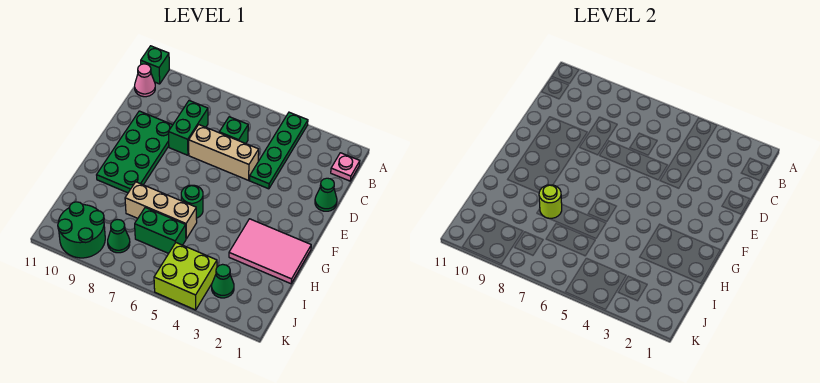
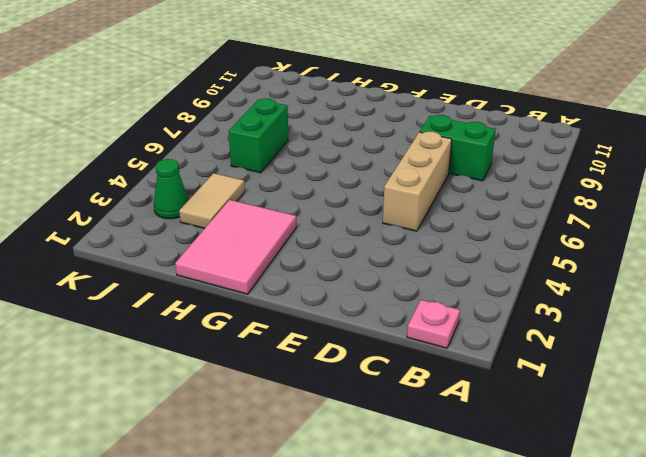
tan 1x2 tile [179,173,245,228] -> none
none -> green 1x4 plate [250,112,308,189]
none -> green 1x1 brick [141,46,169,84]
none -> pink 1x1 cone [135,64,155,97]

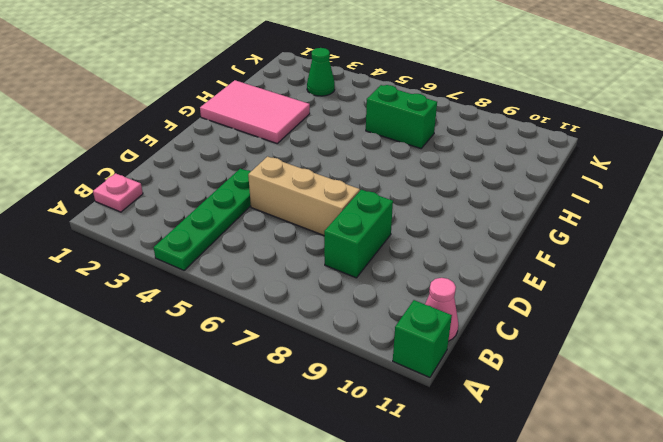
none -> green 1x1 brick [219,117,248,144]
none -> green 1x1 cone [315,178,337,211]
none -> green 2x4 plate [97,111,172,193]

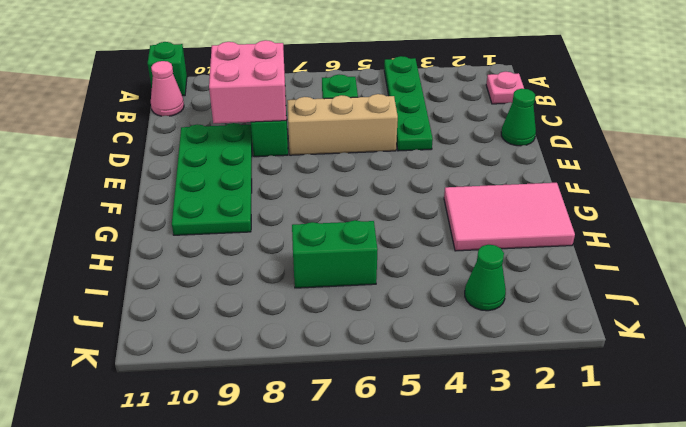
pink 2x2 brick [209,40,286,123] -> none
none -> green 1x1 round brick [181,185,203,218]
none -> tan 1x3 brick [125,182,197,239]
none -> lime 2x2 brick [154,243,217,310]

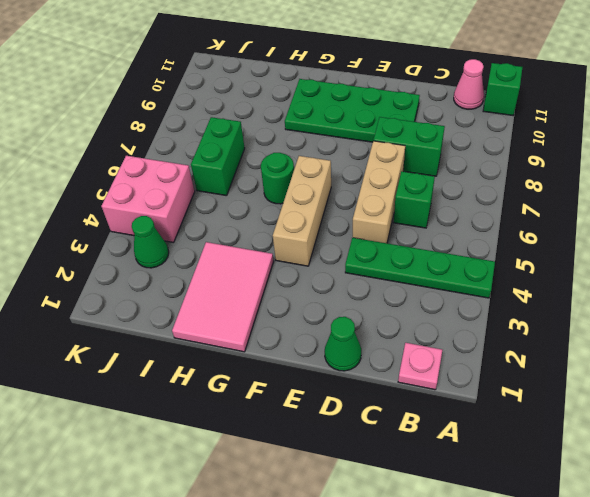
tan 1x3 brick [273,156,331,266] -> tan 1x3 brick moved to [125,182,197,239]
pink 2x2 brick [101,156,195,243] -> lime 2x2 brick [154,243,217,310]
none -> green 1x1 cone [108,220,130,253]
none -> green 2x2 round brick [58,202,105,258]
none -> lime 1x1 round brick [539,185,562,218]

